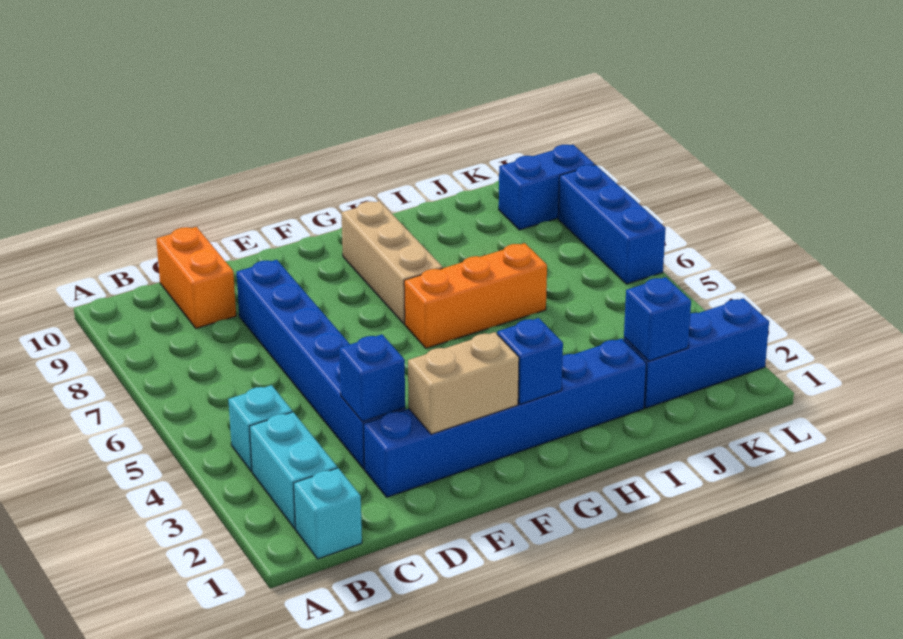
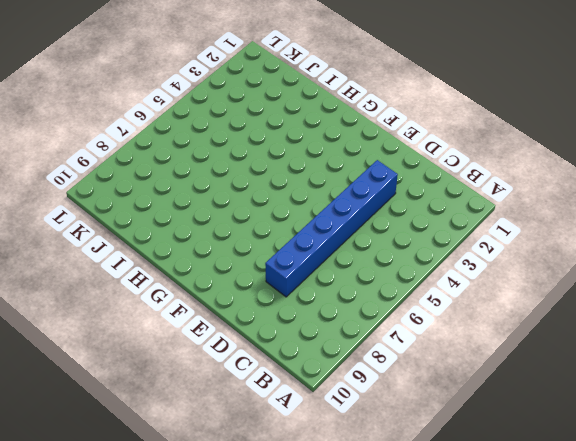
none -> cyan 1x1 brick [294,468,362,559]
none -> cyan 1x2 brick [250,412,337,529]
none -> cyan 1x1 brick [228,385,292,472]

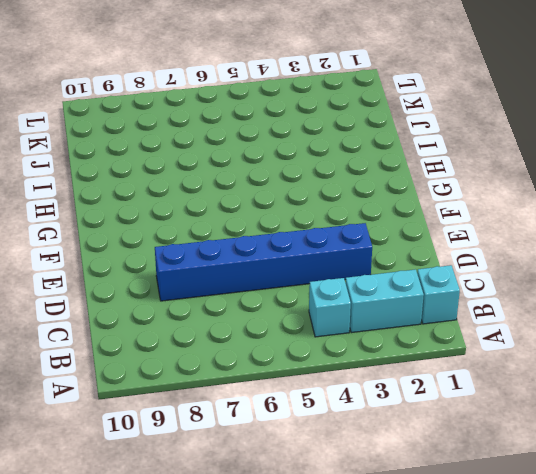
none -> orange 1x2 brick [156,227,236,328]
none -> blue 1x6 brick [363,338,646,497]
none -> orange 1x3 brick [404,243,547,348]

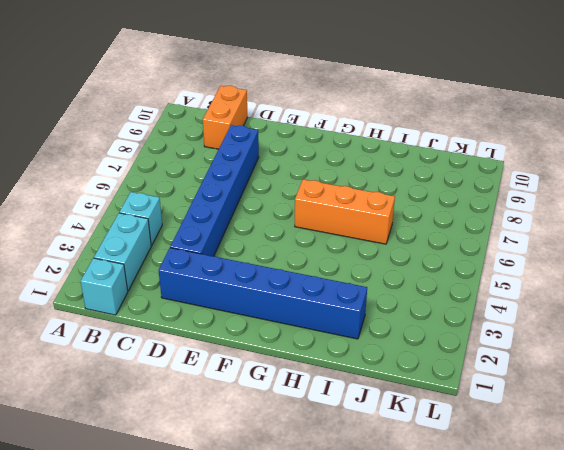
none -> tan 1x3 brick [341,201,443,324]
none -> blue 1x3 brick [624,298,769,408]
none -> blue 1x2 brick [499,145,595,230]

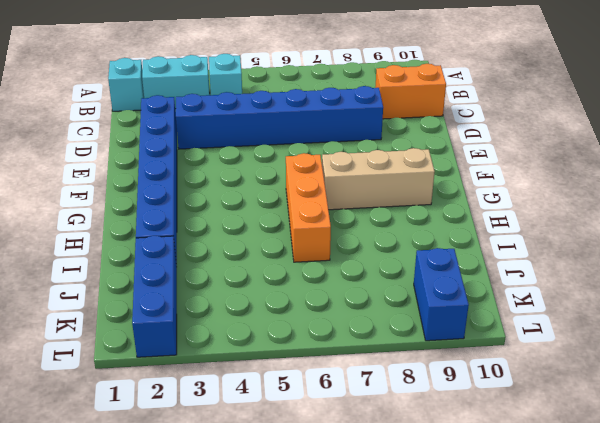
none -> blue 1x3 brick [558,165,666,284]
none -> blue 1x1 brick [339,335,405,422]
none -> tan 1x2 brick [408,332,519,434]

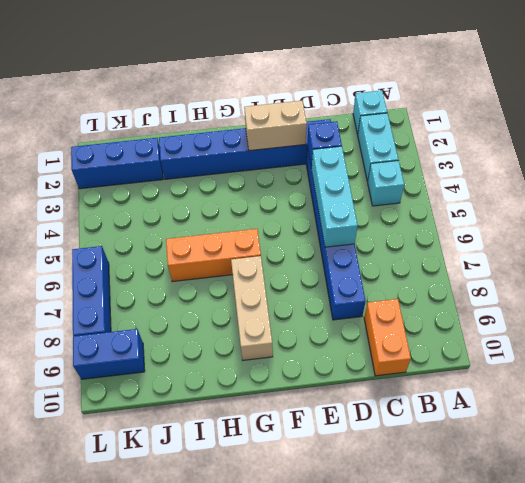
cyan 1x3 brick [311,146,358,247] -> none
none -> blue 1x1 brick [497,318,563,404]
none -> blue 1x1 brick [624,277,691,361]

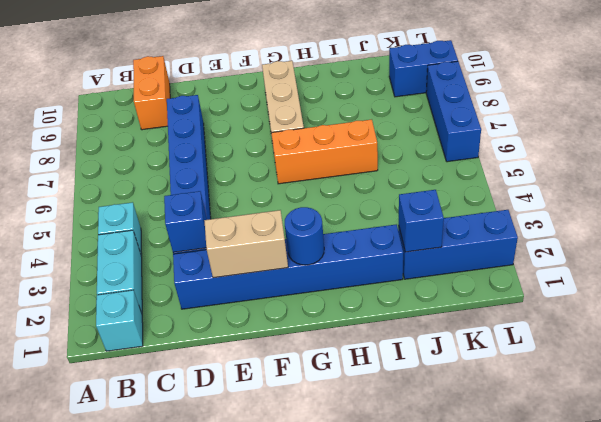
blue 1x1 round brick [285,207,324,265] -> blue 1x1 brick [497,318,563,404]

